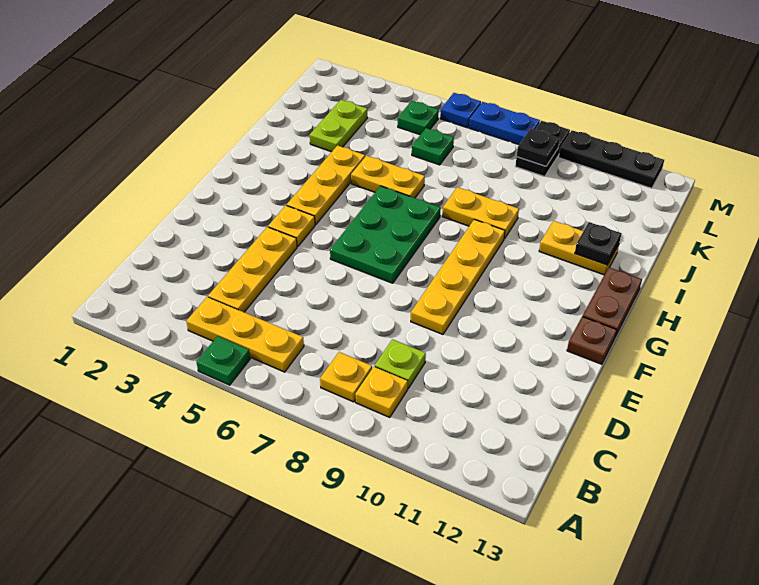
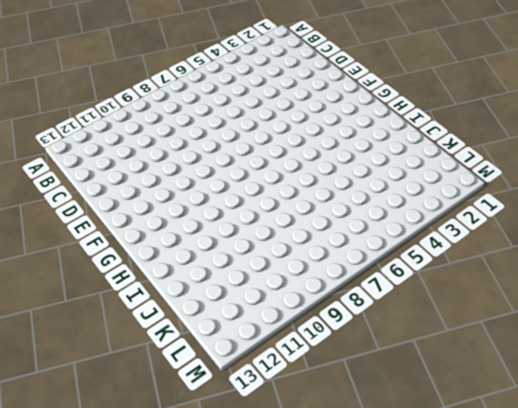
none -> green 1x1 plate [196,336,250,385]
none -> yellow 1x3 plate [186,297,304,372]
none -> yellow 1x1 plate [320,352,372,402]

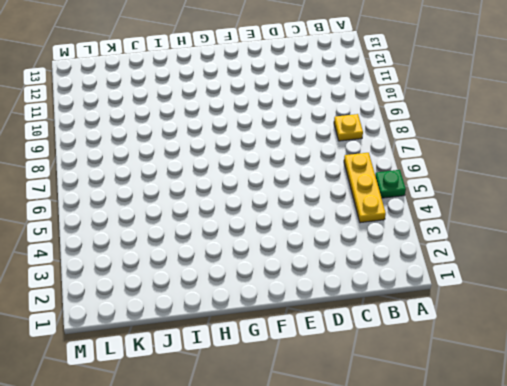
none -> yellow 1x1 plate [355,367,408,418]
none -> yellow 1x3 plate [208,227,297,312]
none -> lime 1x1 plate [375,339,426,388]

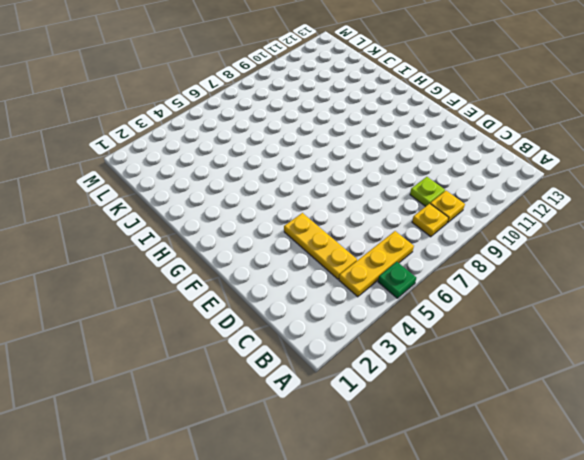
none -> yellow 1x4 plate [411,219,505,334]
none -> yellow 1x1 plate [268,205,315,247]
none -> green 2x3 plate [330,186,441,283]

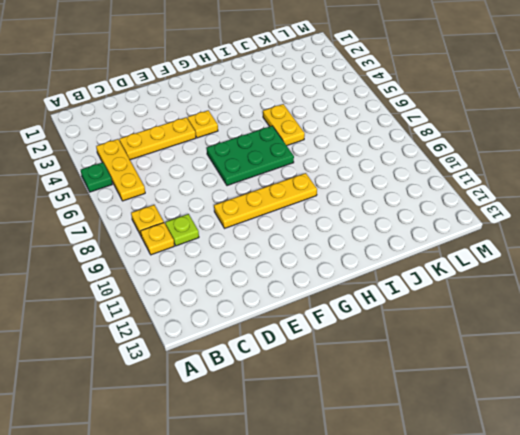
none -> brown 1x1 plate [567,316,617,364]
none -> yellow 1x3 plate [287,145,365,225]
none -> brown 1x2 plate [583,267,642,337]

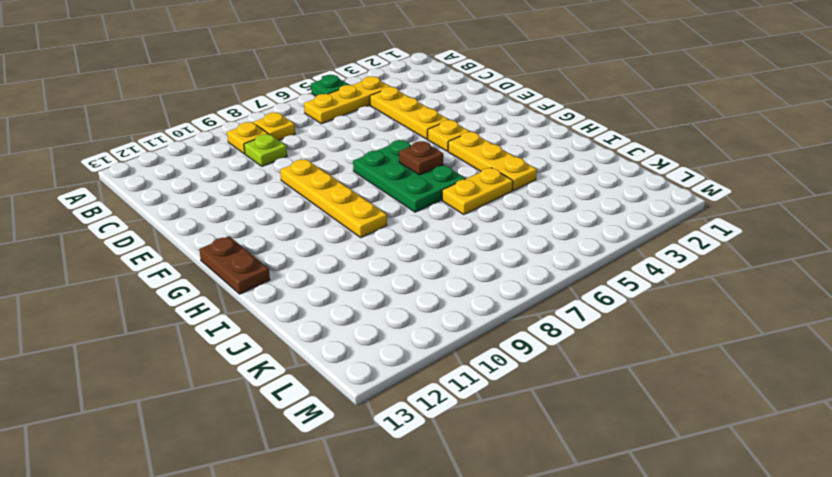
brown 1x1 plate [399,141,443,175] -> brown 1x1 plate moved to [567,316,617,364]
none -> yellow 1x2 plate [442,187,519,239]
none -> yellow 1x2 plate [539,221,619,275]
none -> lime 1x2 plate [310,100,367,152]

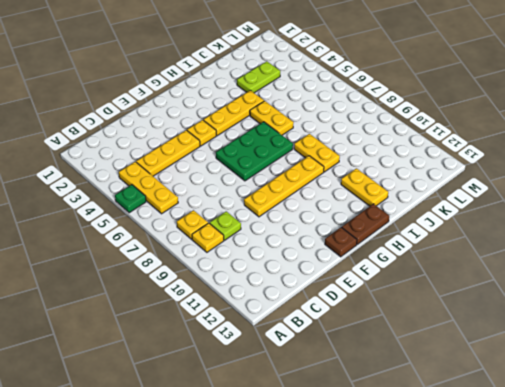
none -> green 1x1 plate [412,128,454,165]
none -> green 1x1 plate [398,101,439,135]
none -> black 1x2 plate [515,121,570,176]

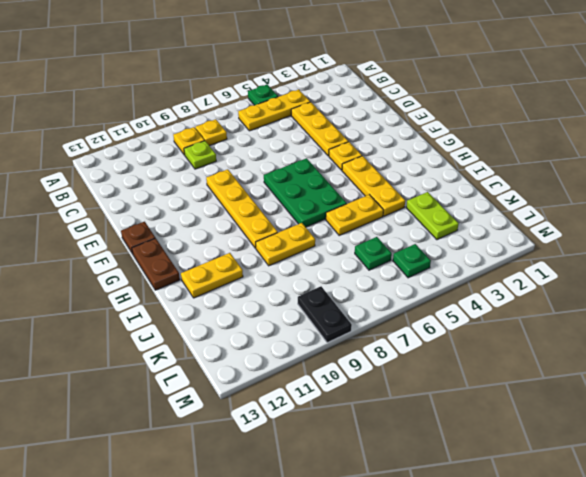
none -> blue 1x1 plate [440,93,481,128]
none -> blue 1x2 plate [469,102,540,145]
none -> black 1x3 plate [559,130,664,188]

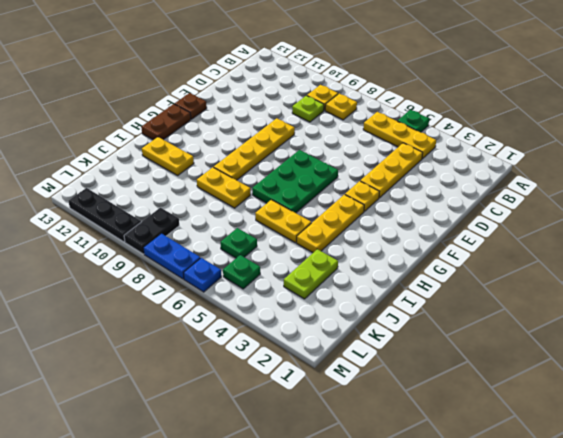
none -> black 1x1 plate [575,222,622,265]
none -> black 1x1 plate [517,129,560,166]

